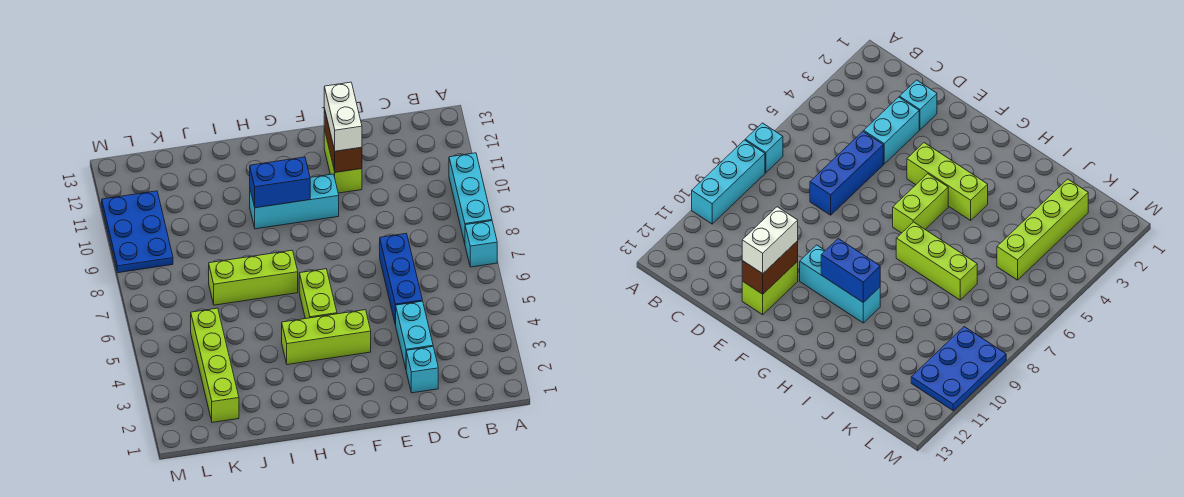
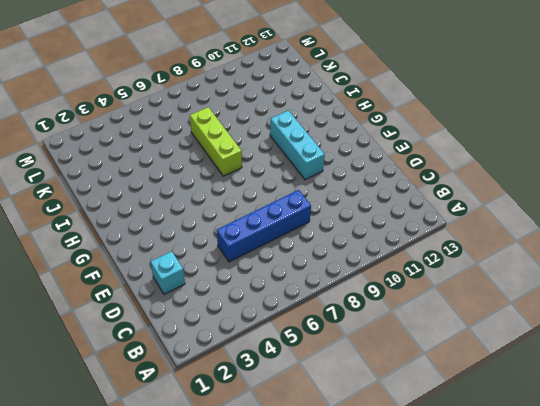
blue 1x4 brick [217,190,311,262] -> blue 1x3 brick [380,233,422,325]
none -> cyan 1x1 brick [465,221,497,267]
none -> cyan 1x3 brick [449,153,492,243]
none -> cyan 1x2 brick [396,301,433,368]

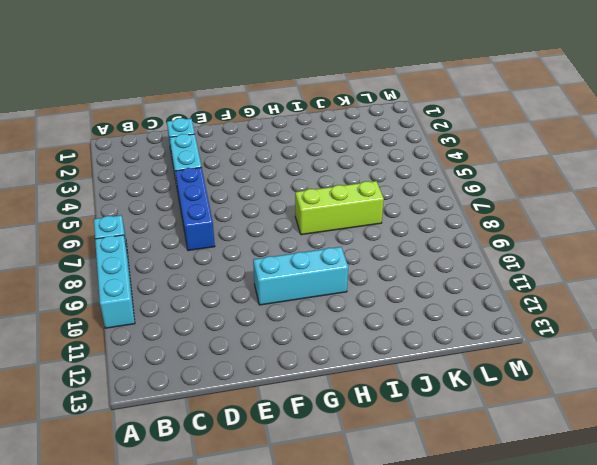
none -> lime 1x2 brick [324,129,362,193]
none -> lime 1x3 brick [282,310,371,365]
none -> lime 1x2 brick [299,269,337,319]

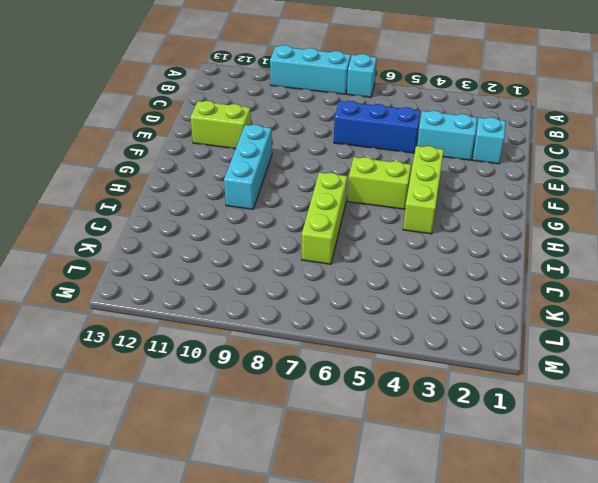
none -> lime 1x4 brick [191,308,239,422]
none -> blue 2x3 plate [102,191,173,273]
none -> brown 1x2 brick [324,108,362,172]

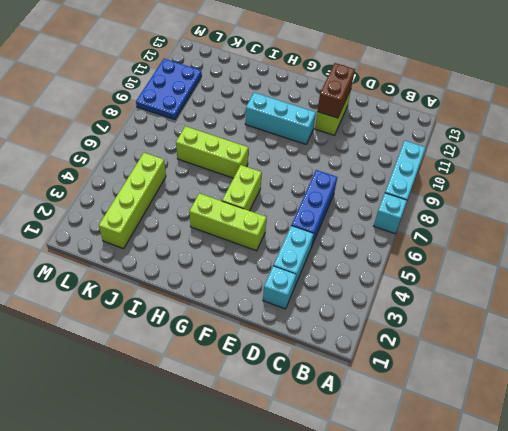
none -> blue 1x2 brick [250,157,310,208]
none -> white 1x2 brick [324,82,362,151]

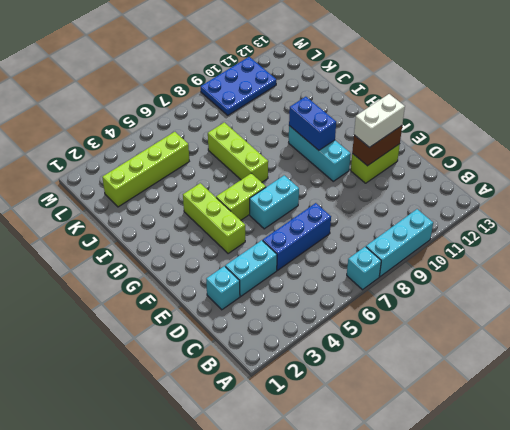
cyan 1x2 brick [250,175,299,229] -> none

